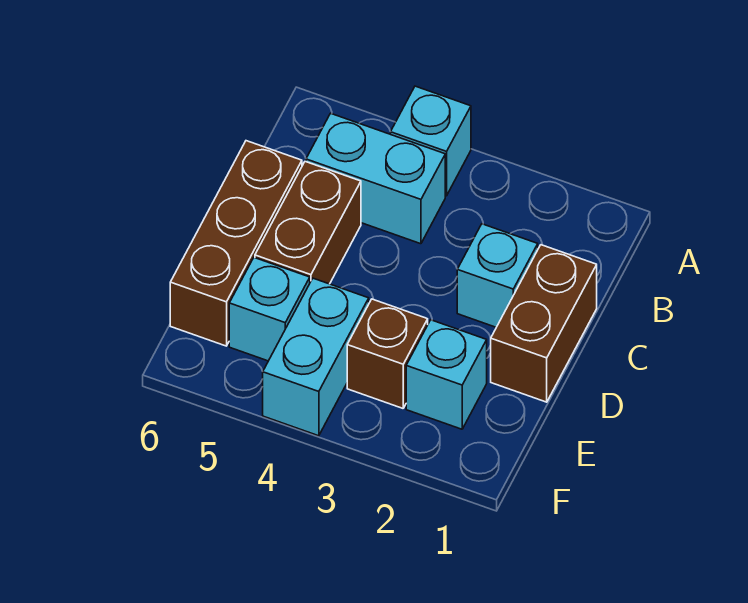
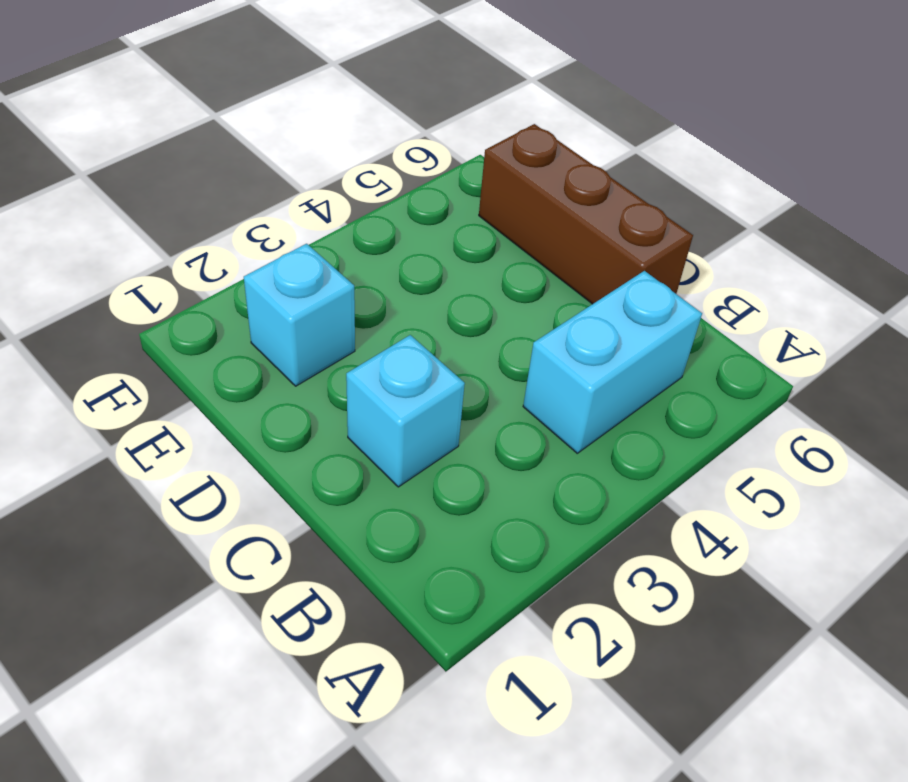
none -> cyan 1x1 brick [391,86,471,196]
none -> brown 1x2 brick [491,245,597,402]

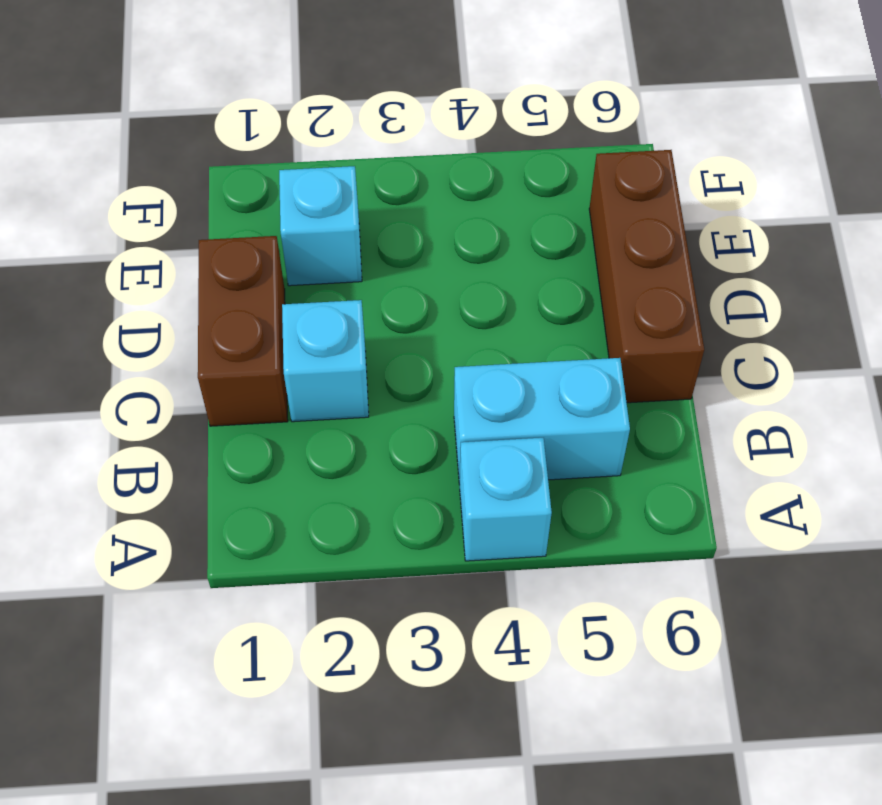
none -> brown 1x2 brick [255,162,361,284]
none -> brown 1x1 brick [347,299,428,408]

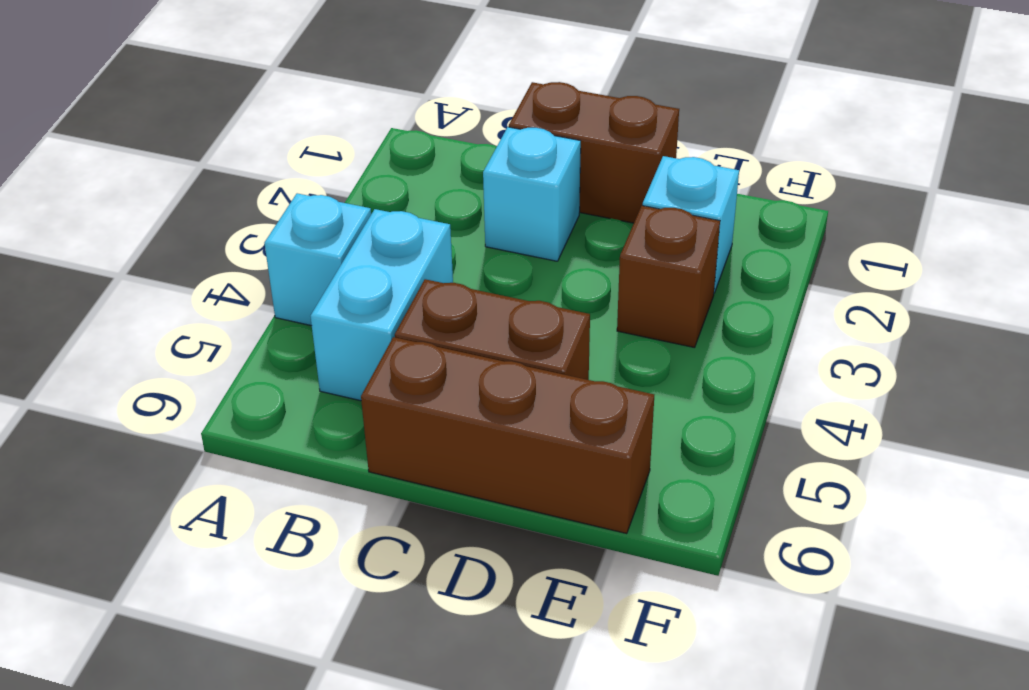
none -> cyan 1x2 brick [263,278,369,436]
none -> cyan 1x1 brick [229,258,310,361]

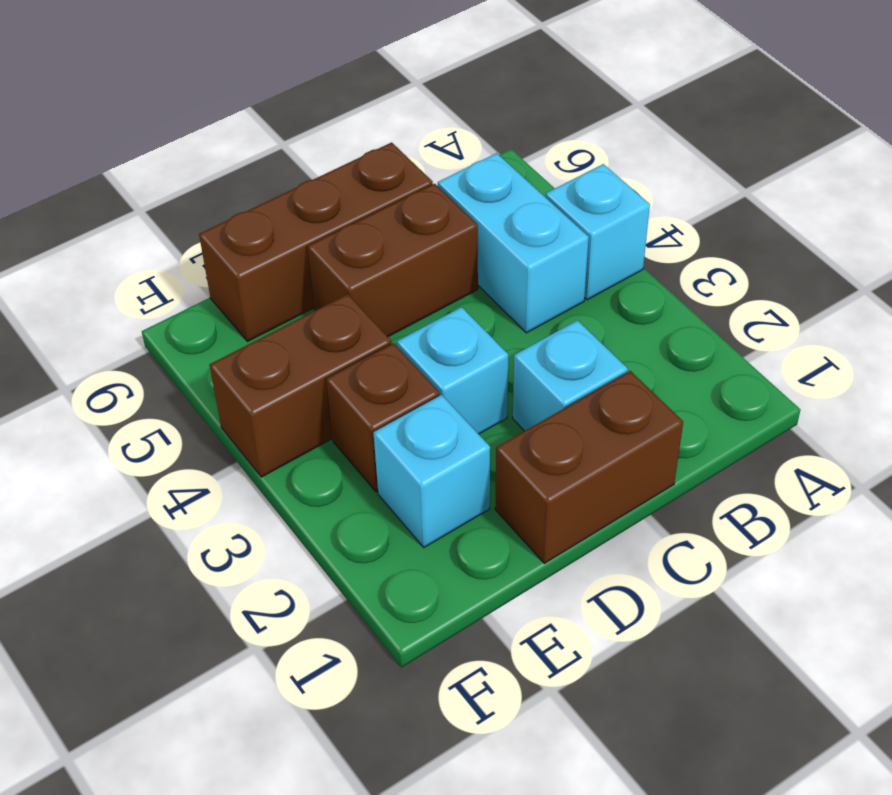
cyan 1x1 brick [397,307,508,434] -> cyan 1x1 brick moved to [229,258,310,361]
brown 1x2 brick [209,294,391,477] -> cyan 1x2 brick [263,278,369,436]

